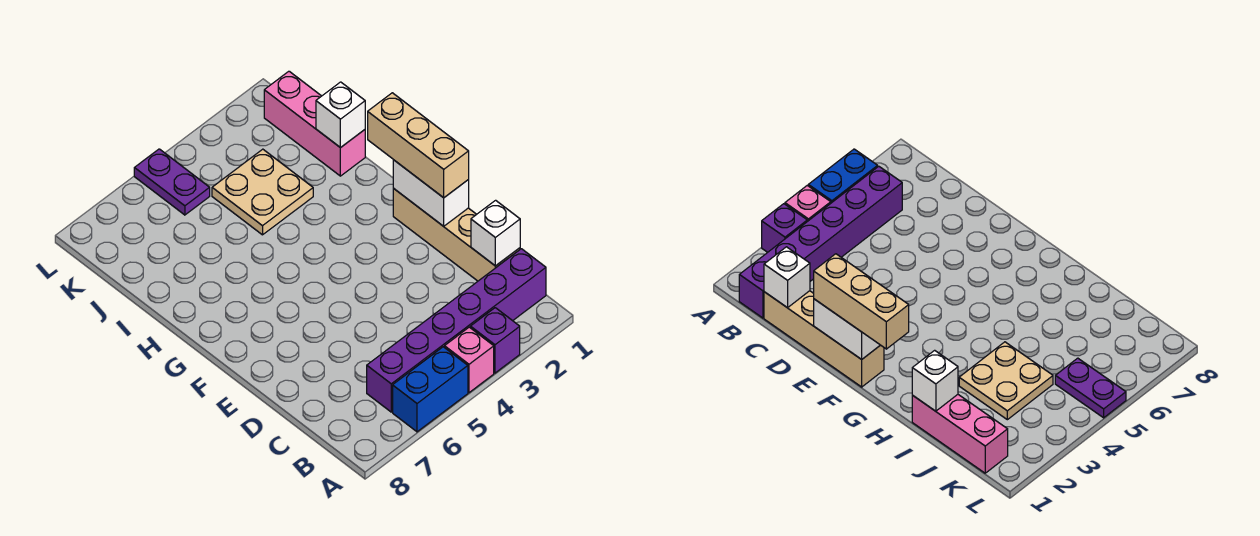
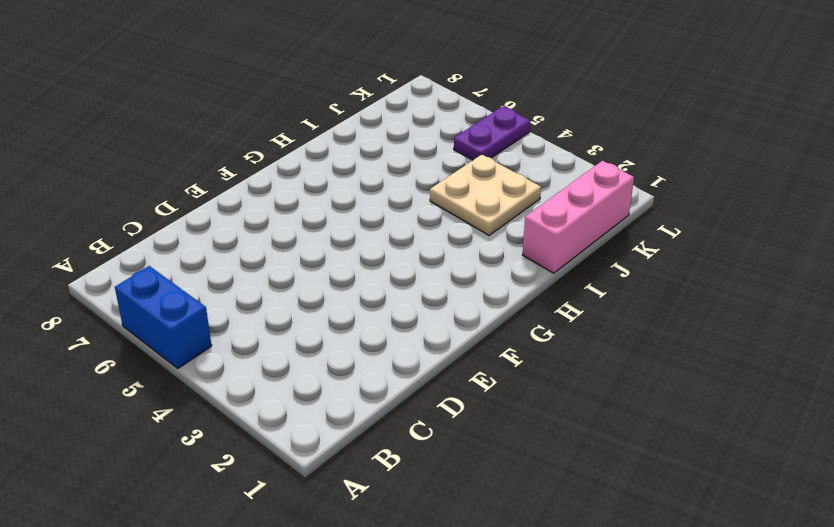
none -> purple 1x1 brick [470,308,520,373]
none -> pink 1x1 brick [445,327,494,393]
none -> purple 1x6 brick [367,249,546,412]

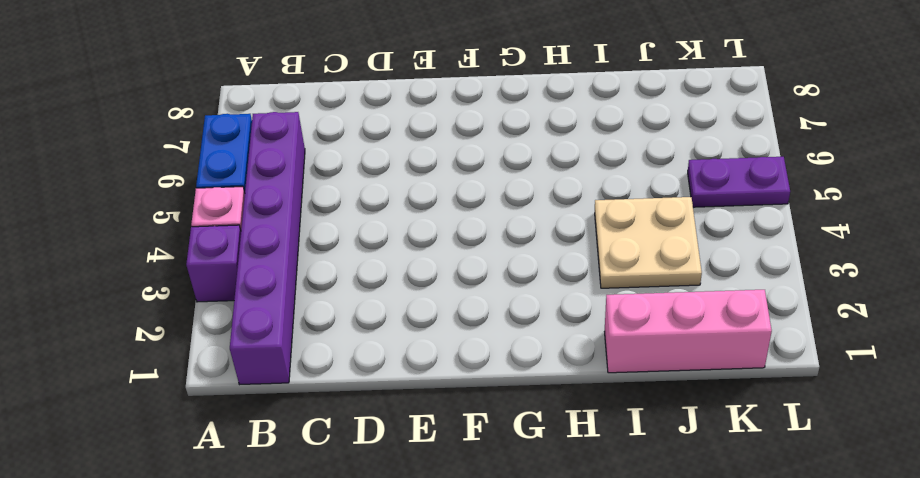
none -> tan 1x4 brick [393,189,520,281]
none -> white 1x1 brick [471,200,520,266]
none -> white 1x2 brick [393,160,469,226]

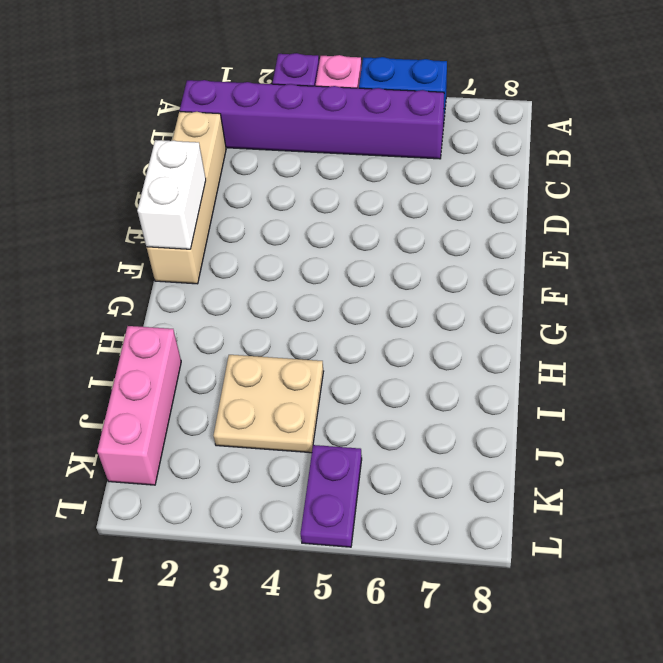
none -> white 1x1 brick [471,200,520,266]
none -> white 1x1 brick [316,82,365,148]
none -> tan 1x3 brick [368,93,469,198]

